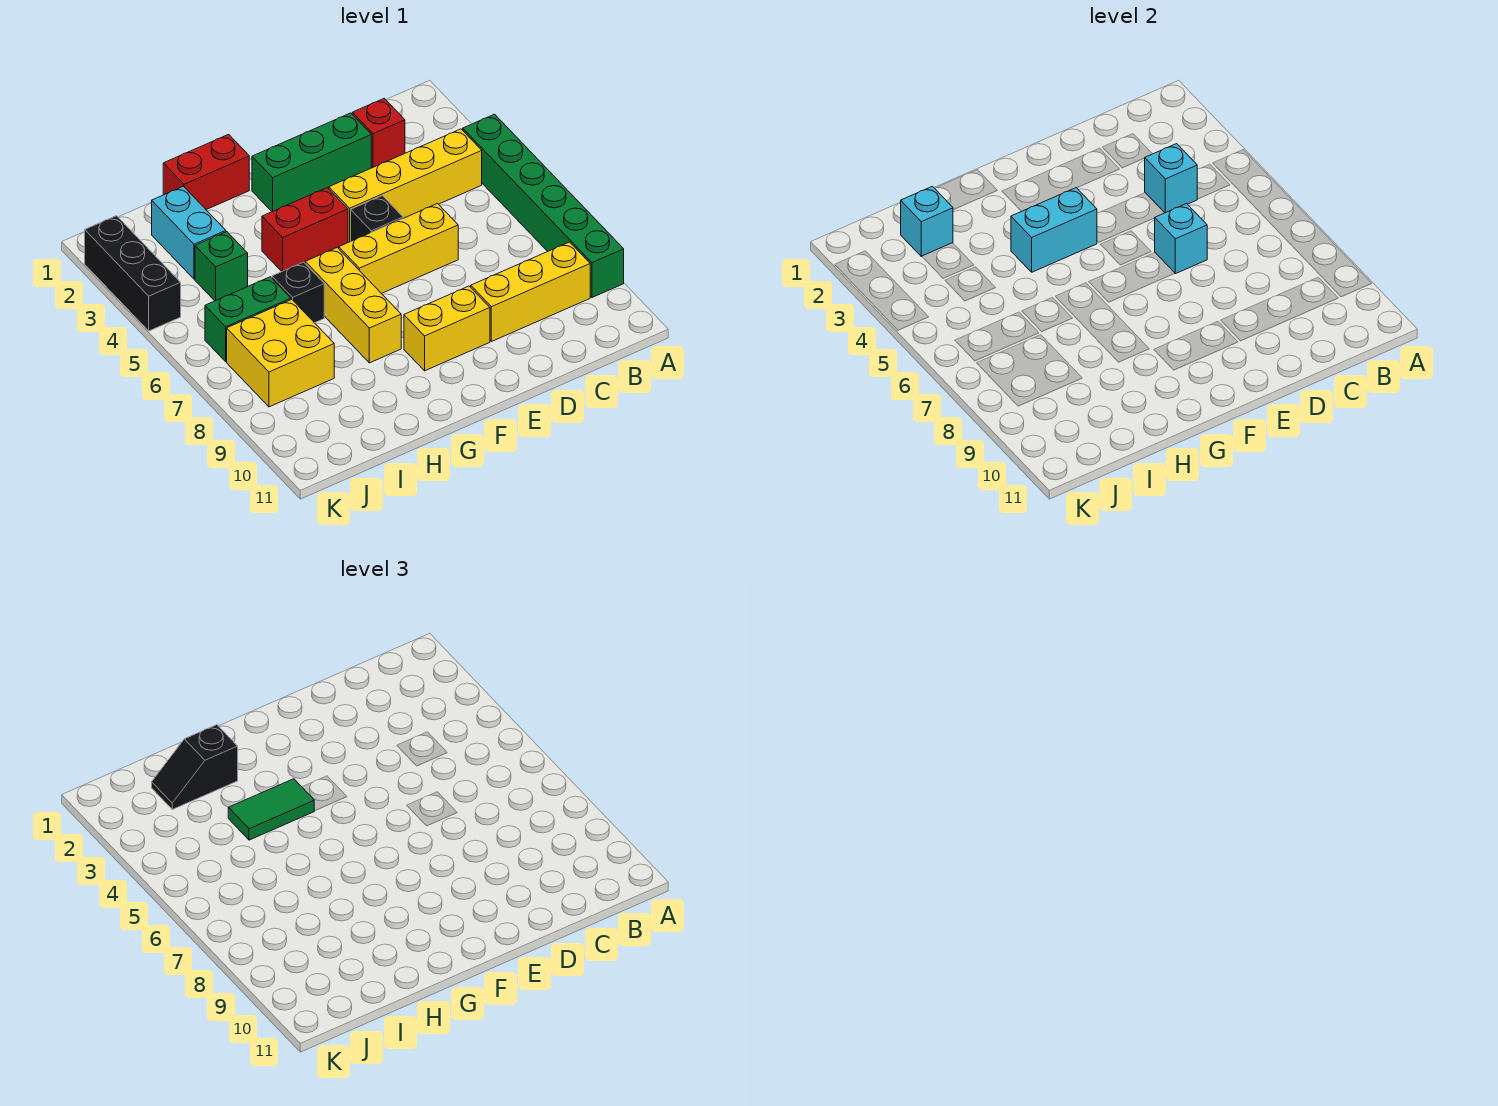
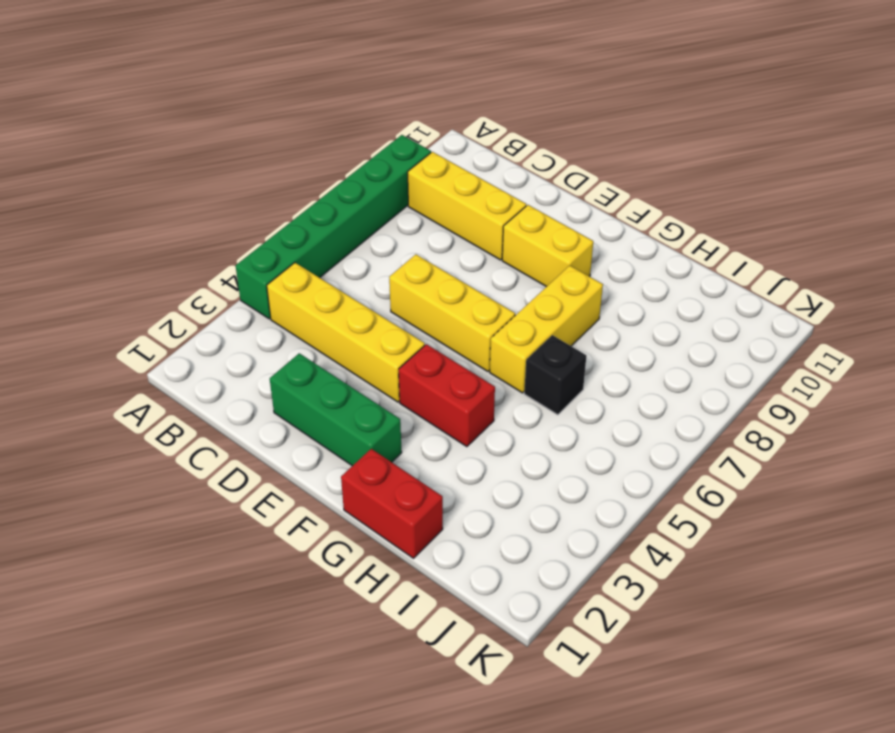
none -> red 1x1 brick [352,98,405,168]
none -> black 1x1 brick [351,196,403,241]
none -> cyan 1x2 brick [152,186,226,279]

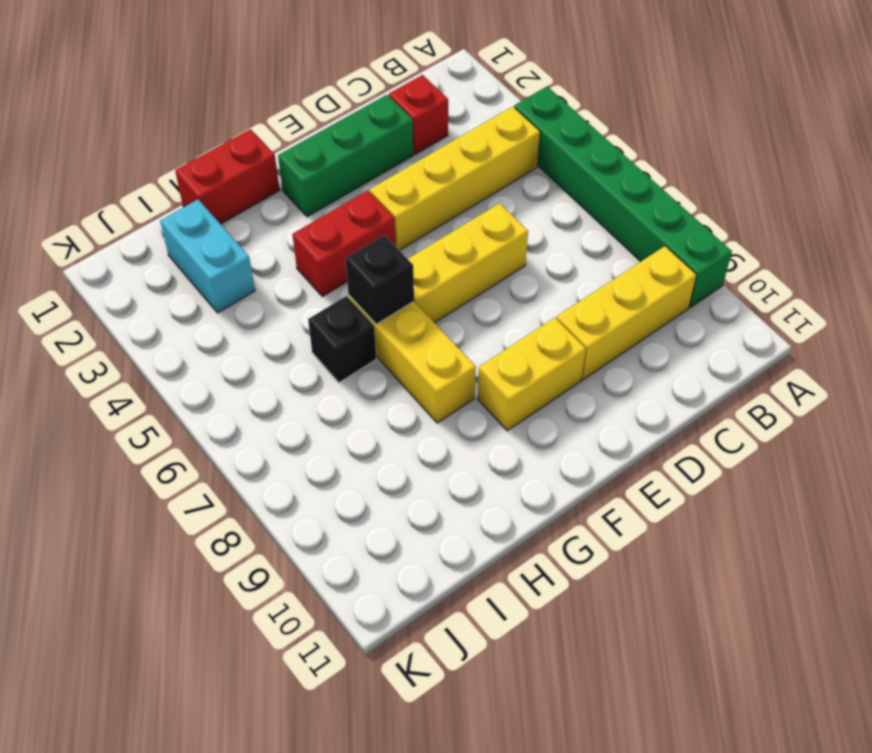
black 1x1 brick [345,235,414,324] -> black 1x1 brick moved to [351,196,403,241]
none -> green 1x1 brick [195,232,248,301]
none -> green 1x2 brick [205,277,291,361]
none -> yellow 2x2 brick [227,300,334,407]

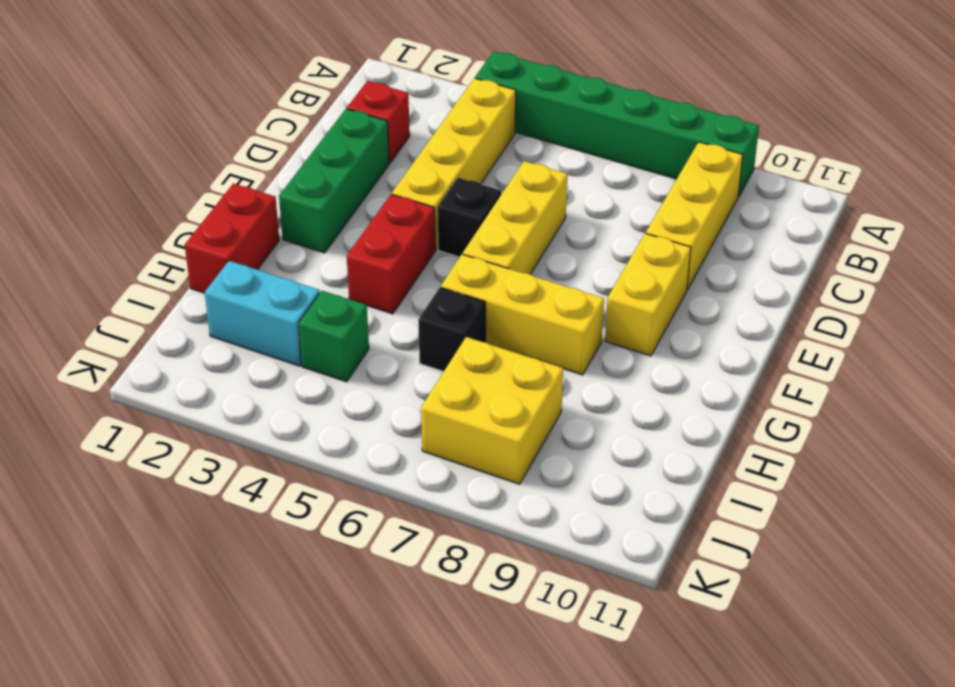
none -> green 1x2 brick [205,277,291,361]
none -> black 1x3 brick [85,216,181,331]
none -> cyan 1x1 brick [1145,144,1197,213]

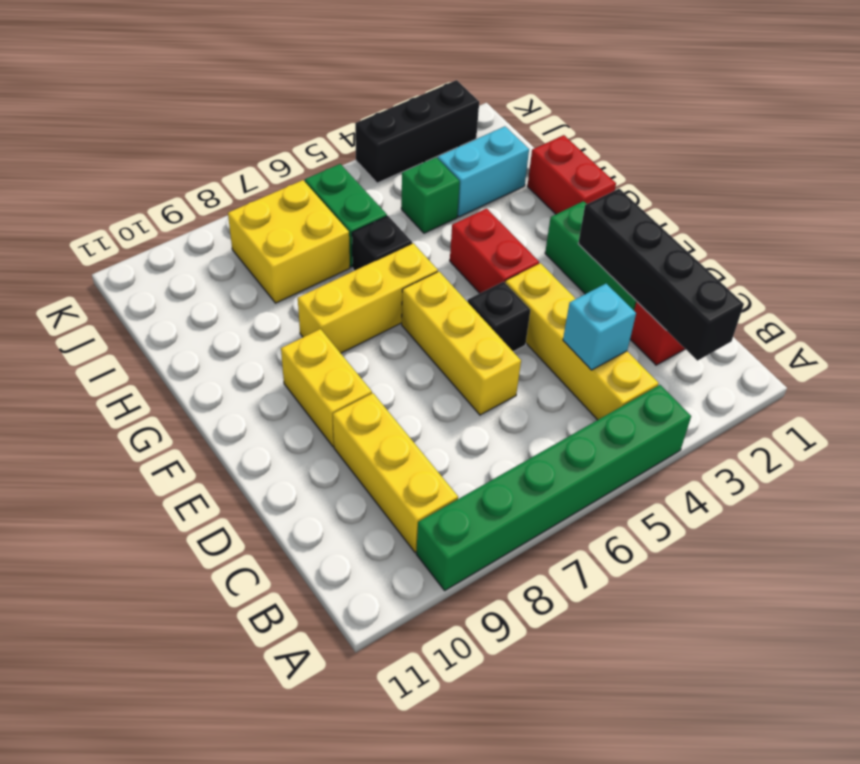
black 1x4 brick [578,189,744,361] -> none
none -> cyan 1x1 brick [1155,204,1207,274]
none -> cyan 1x2 brick [1011,188,1097,272]
none -> cyan 1x1 brick [901,186,953,256]

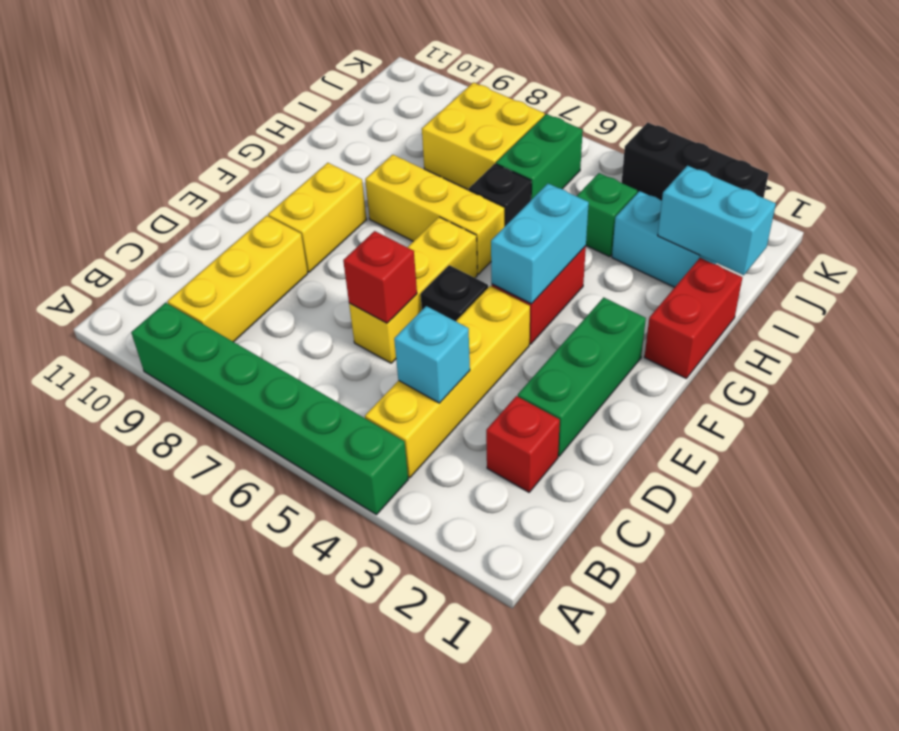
red 1x1 brick [343,231,417,323] -> cyan 1x1 brick [1155,204,1207,274]
cyan 1x2 brick [658,166,776,275] -> cyan 1x1 brick [901,186,953,256]
none -> green 1x2 tile [228,779,314,840]
none -> black 1x2 slope [152,725,238,809]

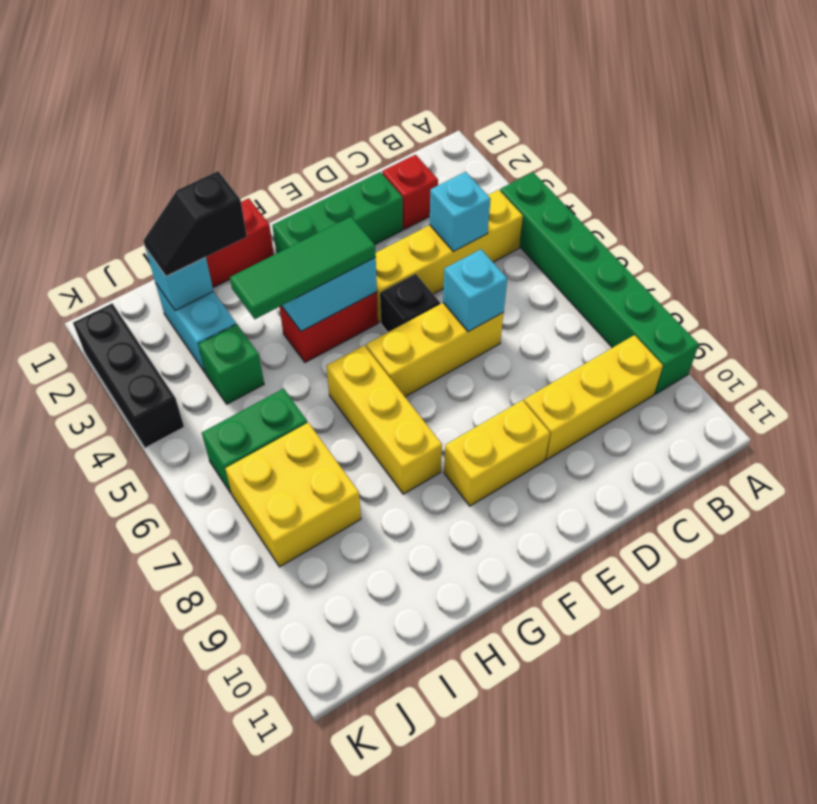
green 1x3 tile [230,217,376,319] -> green 1x2 tile [228,779,314,840]
none -> black 1x1 brick [272,262,324,323]

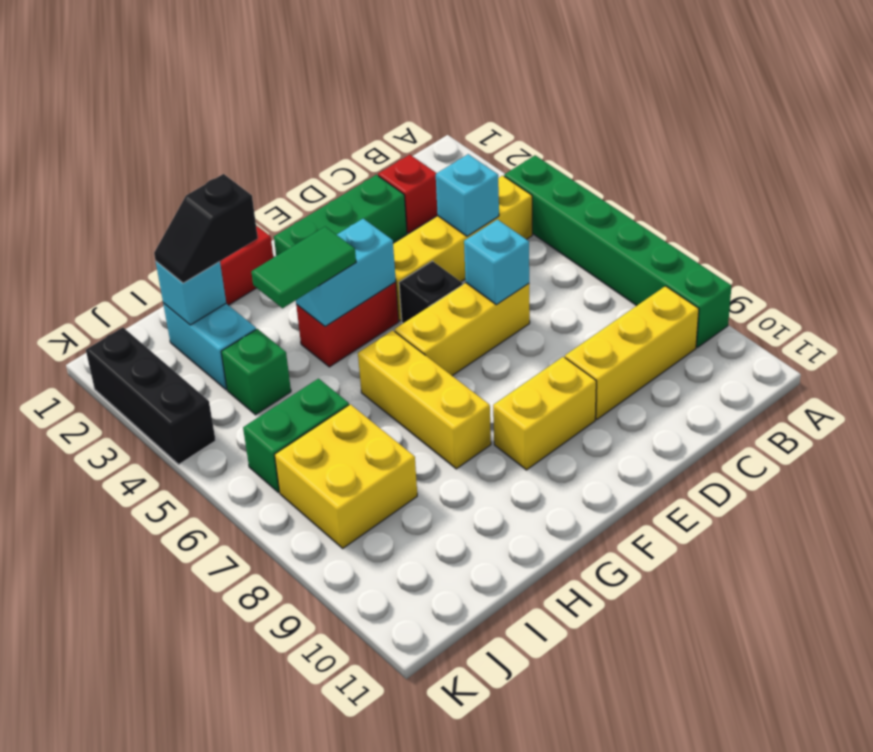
none -> black 1x1 brick [272,262,324,323]

